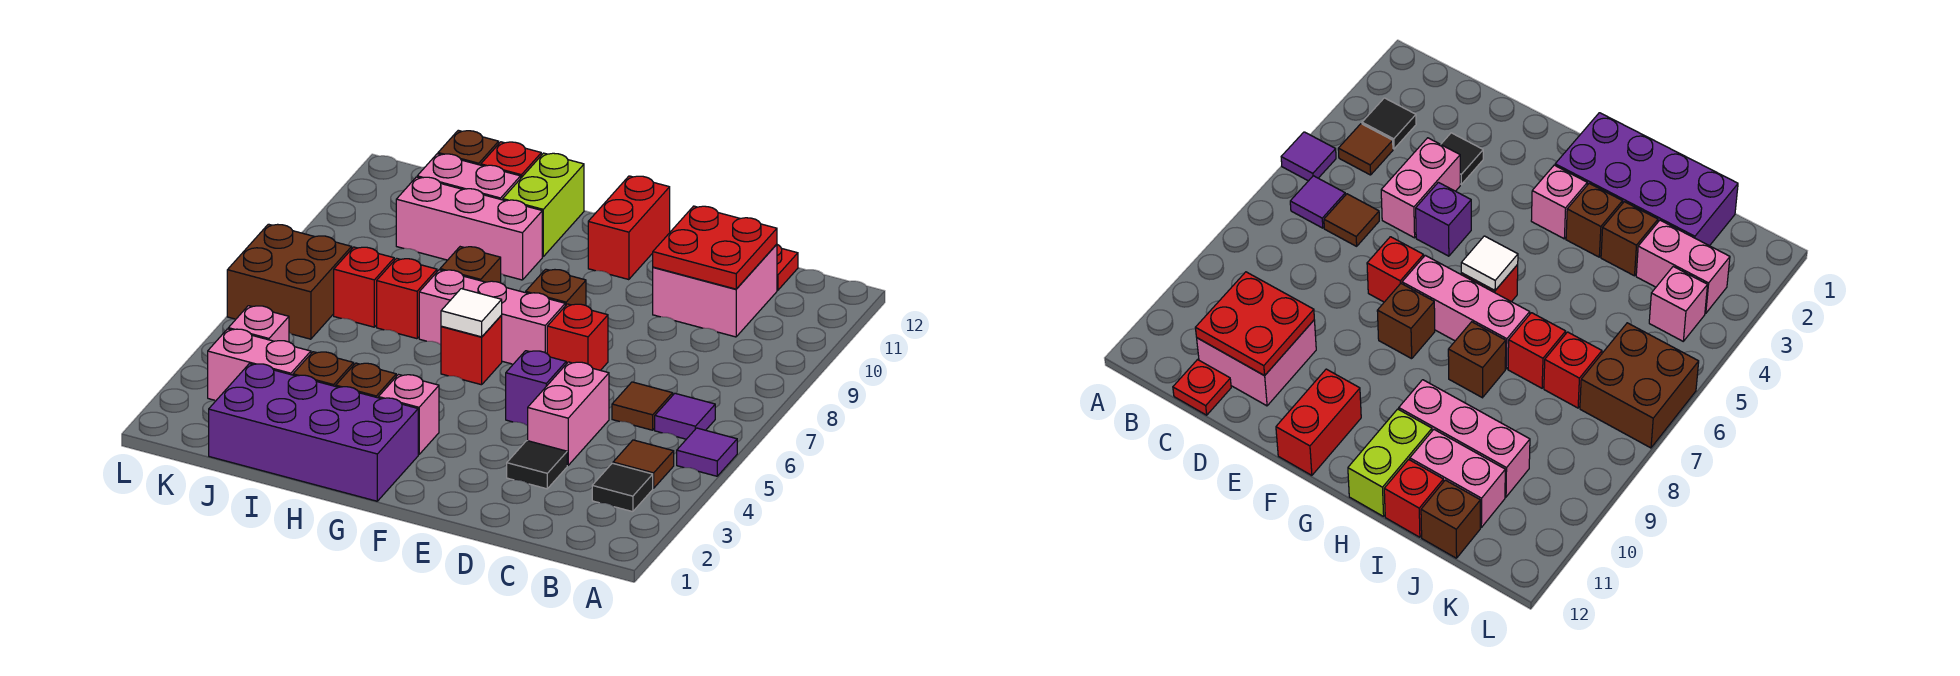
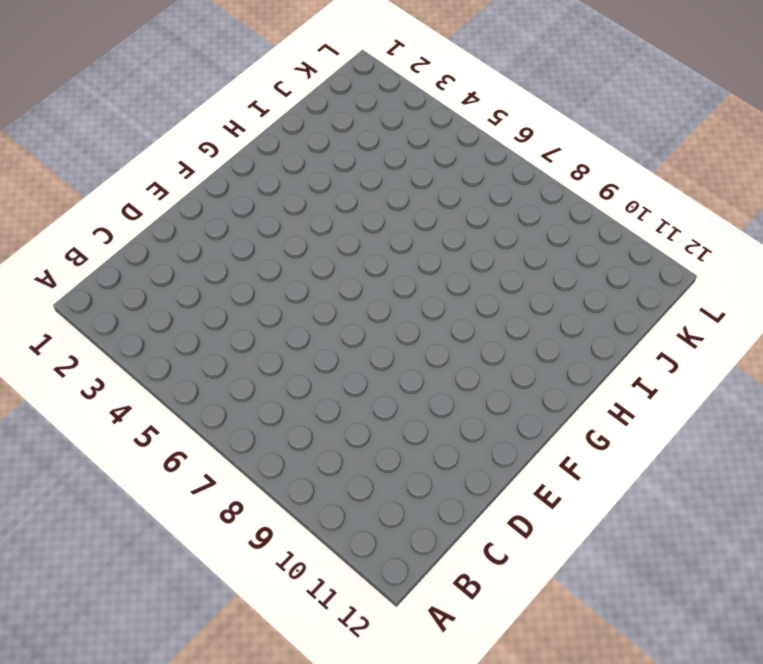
none -> purple 1x1 tile [677,428,737,476]
none -> black 1x1 tile [592,463,653,512]
none -> brown 1x1 tile [613,440,674,488]
none -> purple 1x1 tile [655,393,715,439]

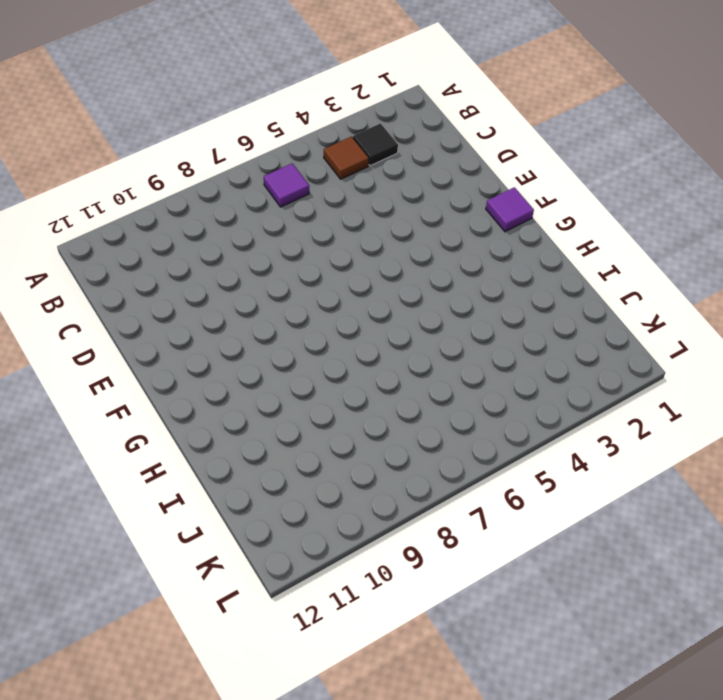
purple 1x1 tile [486,187,534,232] -> purple 1x1 tile moved to [677,428,737,476]
none -> brown 1x1 tile [612,382,673,430]
none -> pink 2x2 brick [653,244,777,337]
none -> red 1x1 plate [777,245,798,290]
none -> black 1x1 tile [507,441,567,489]

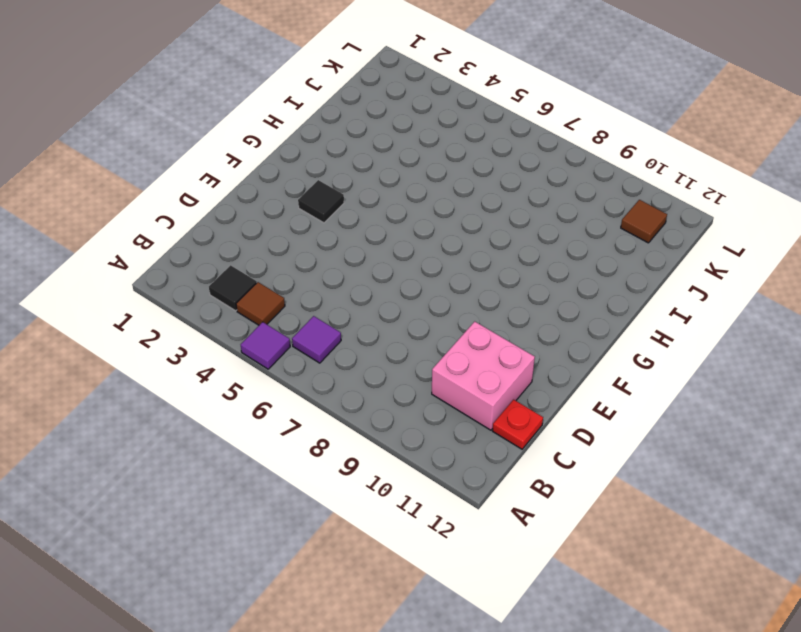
black 1x1 tile [298,180,344,223] -> black 1x1 tile moved to [507,441,567,489]
brown 1x1 tile [621,200,667,243] -> brown 1x1 tile moved to [612,382,673,430]
none -> pink 1x2 brick [528,362,609,465]
none -> purple 1x1 brick [506,351,566,426]
none -> red 1x1 brick [547,304,608,370]
none -> pink 1x3 brick [419,270,565,364]

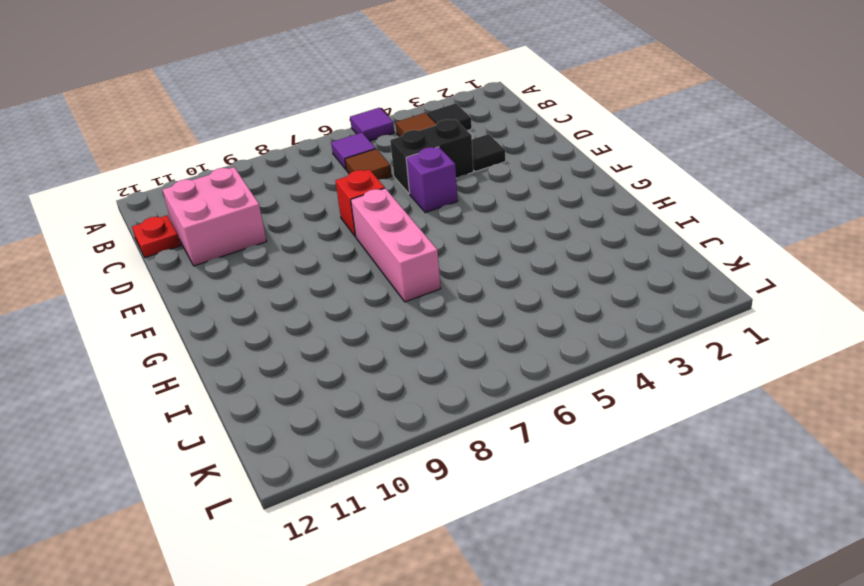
black 1x2 brick [390,119,473,194] -> pink 1x2 brick [528,362,609,465]
none -> brown 1x1 brick [526,269,586,306]
none -> red 1x2 brick [588,176,670,280]
none -> purple 2x4 brick [209,364,418,501]
none -> pink 1x1 brick [379,375,439,455]

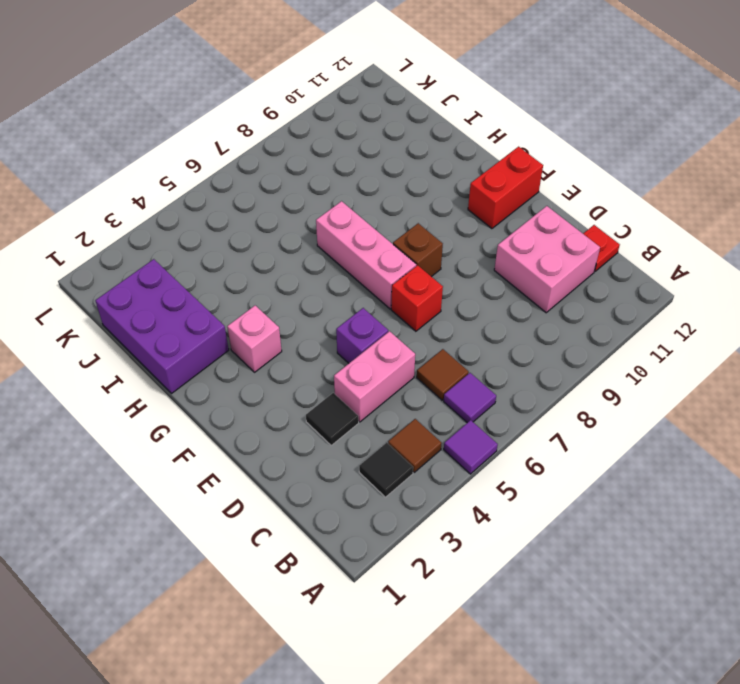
purple 2x3 brick [95,259,229,394] -> purple 2x4 brick [209,364,418,501]
none -> red 1x1 brick [441,316,502,385]
none -> brown 1x1 brick [336,363,396,398]
none -> brown 1x1 brick [440,247,501,283]
none -> pink 1x3 brick [396,177,542,280]

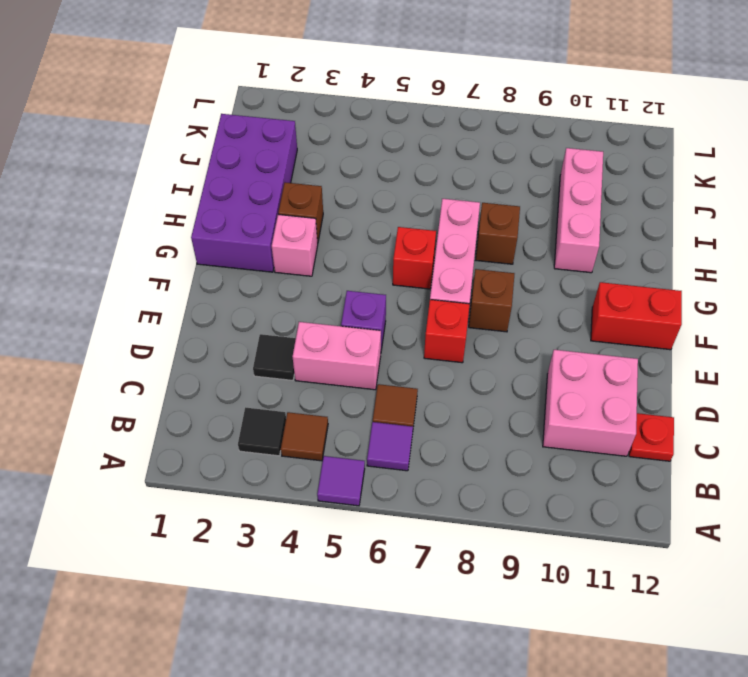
none -> lime 1x2 brick [503,153,584,257]
none -> brown 1x1 brick [293,352,354,386]
none -> red 1x1 brick [377,258,437,339]
none -> pink 1x2 brick [417,154,521,200]

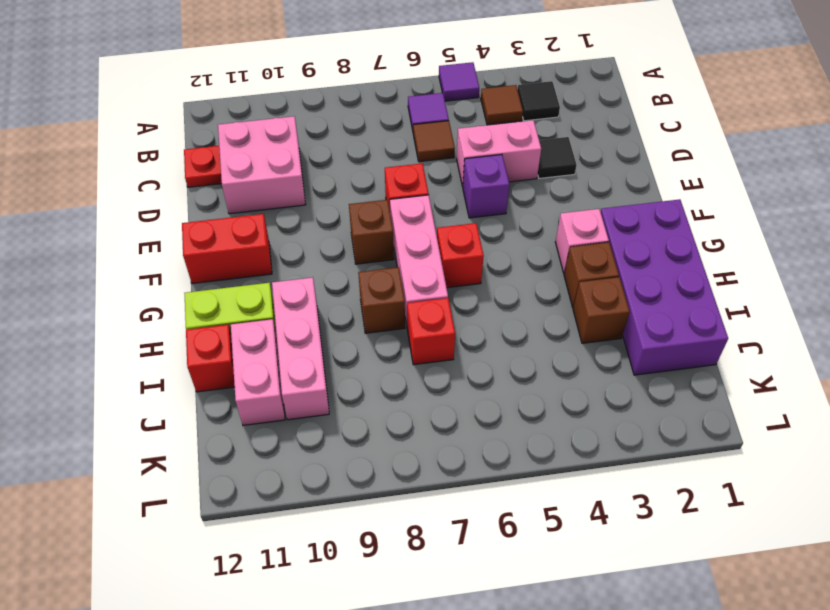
none -> pink 1x2 brick [208,329,311,400]
none -> red 1x1 brick [334,247,394,327]
none -> brown 1x1 brick [438,130,499,165]
none -> pink 1x1 brick [228,306,289,342]

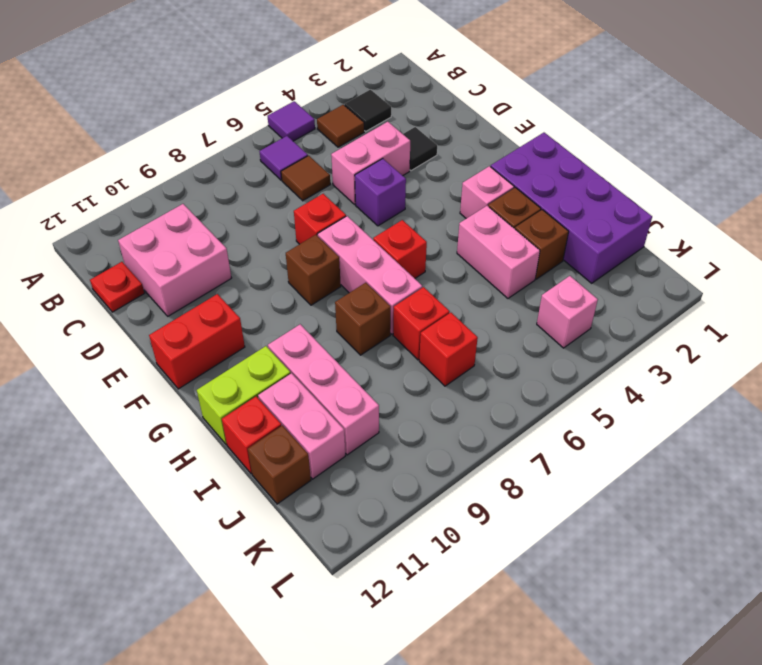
pink 1x2 brick [457,206,540,298] -> pink 1x2 brick moved to [208,329,311,400]
none -> brown 2x2 brick [227,224,352,339]
none -> red 2x2 plate [653,206,777,289]
none -> white 1x1 tile [441,289,502,337]

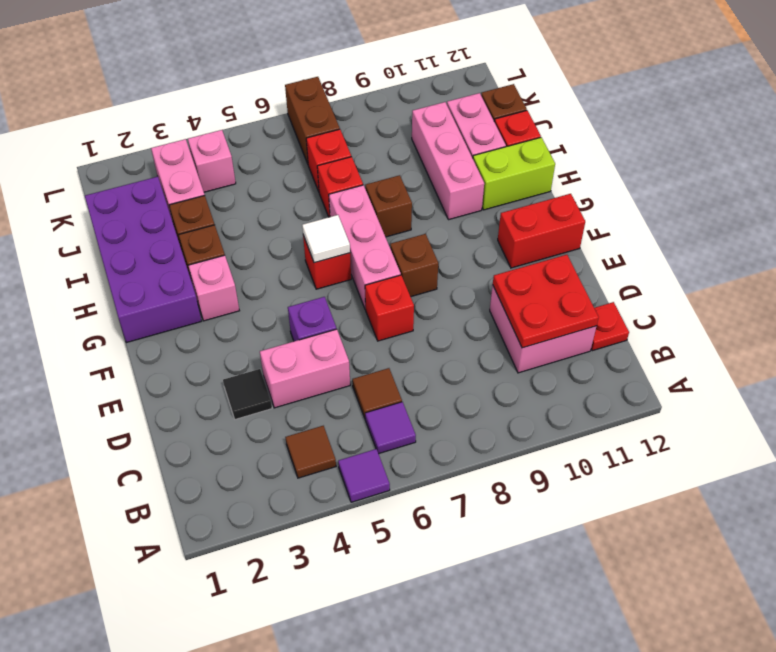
brown 1x2 brick [285,77,340,164] -> brown 2x2 brick [227,224,352,339]
none -> black 1x1 tile [592,463,653,512]

